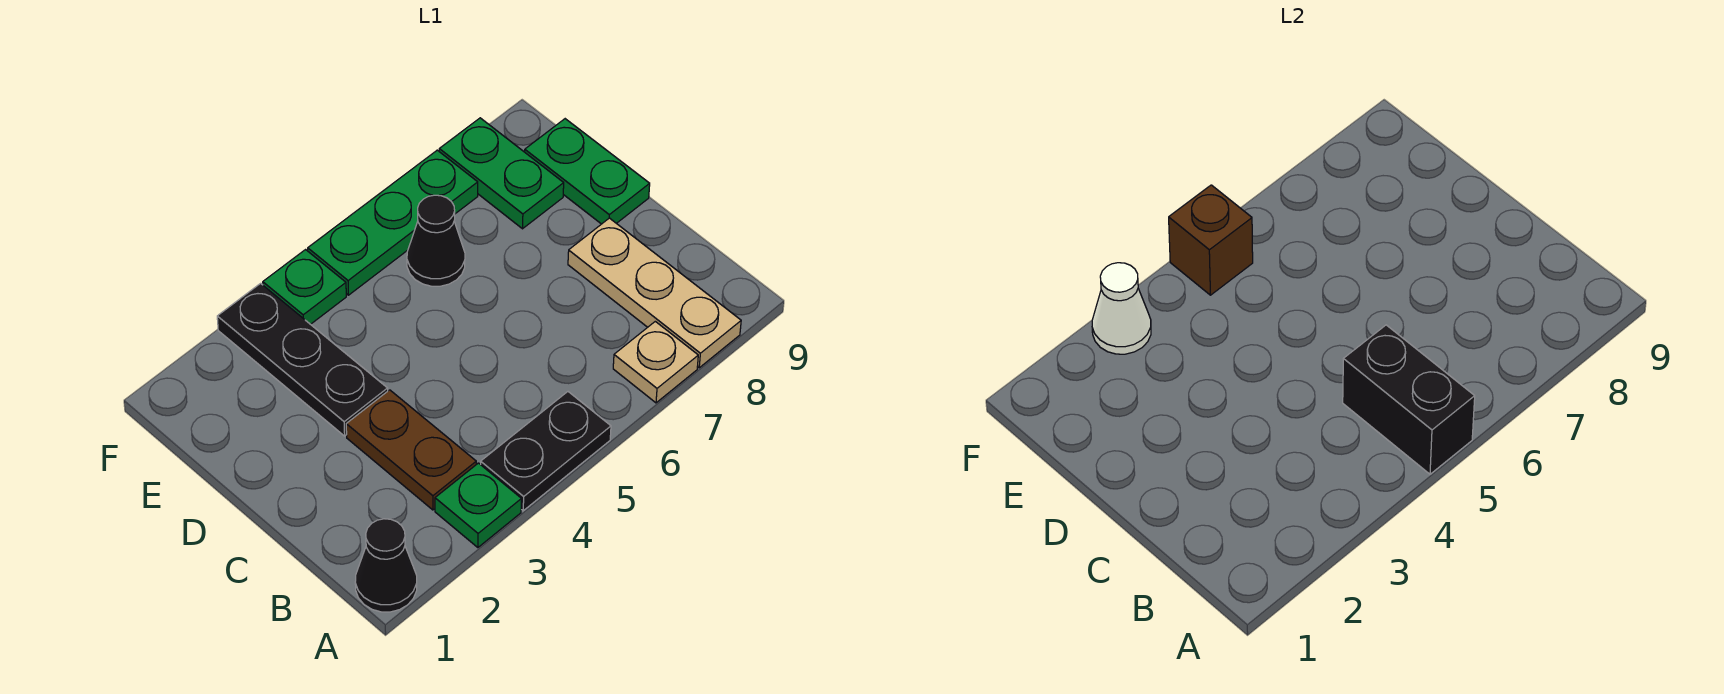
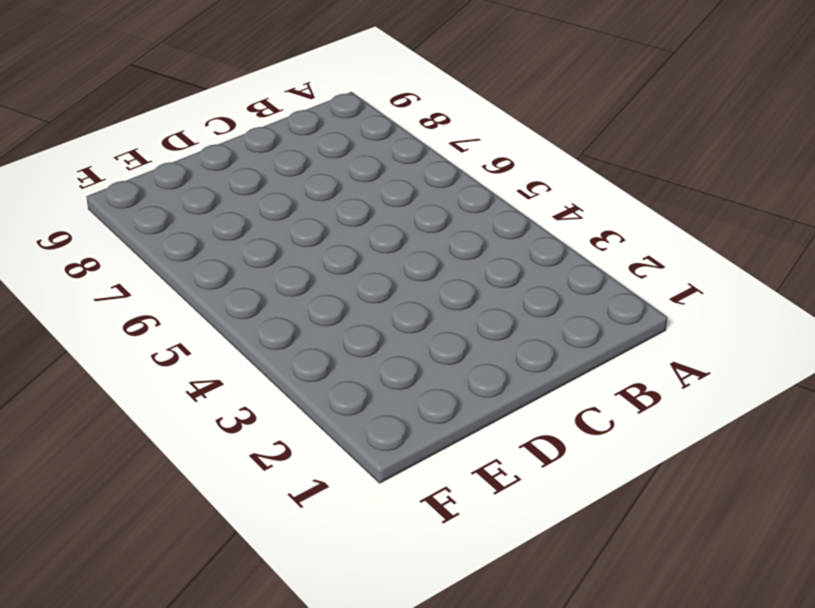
none -> black 1x1 cone [355,519,417,612]
none -> green 1x1 plate [435,463,521,548]
none -> black 1x2 plate [481,392,611,511]

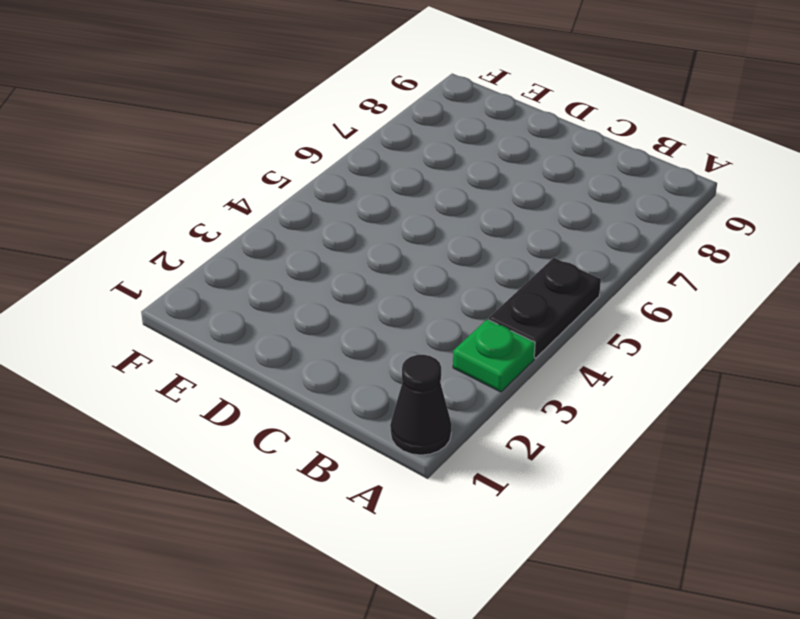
none -> tan 1x1 plate [613,321,698,403]
none -> tan 1x3 plate [568,218,741,368]
none -> brown 1x2 plate [346,390,476,510]

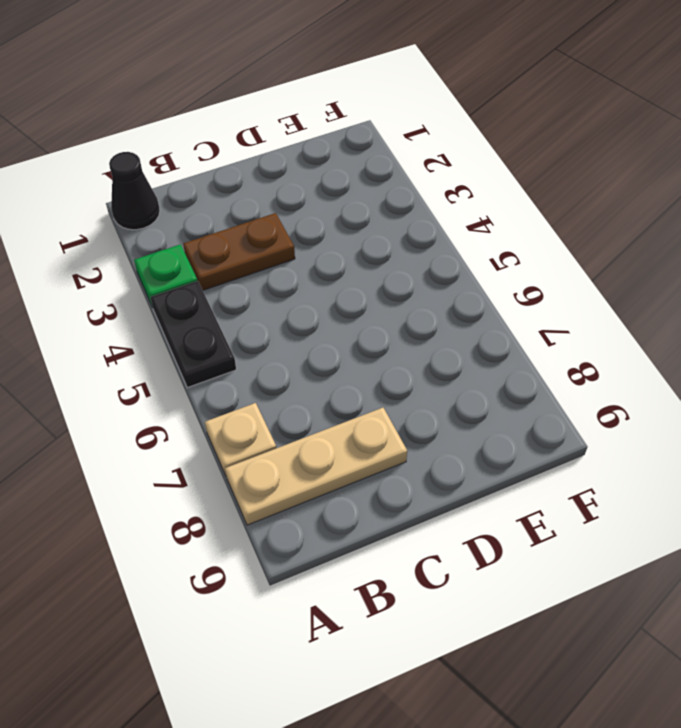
none -> black 1x3 plate [217,283,388,436]
none -> green 1x2 plate [525,119,650,224]
none -> black 1x1 cone [407,195,465,286]

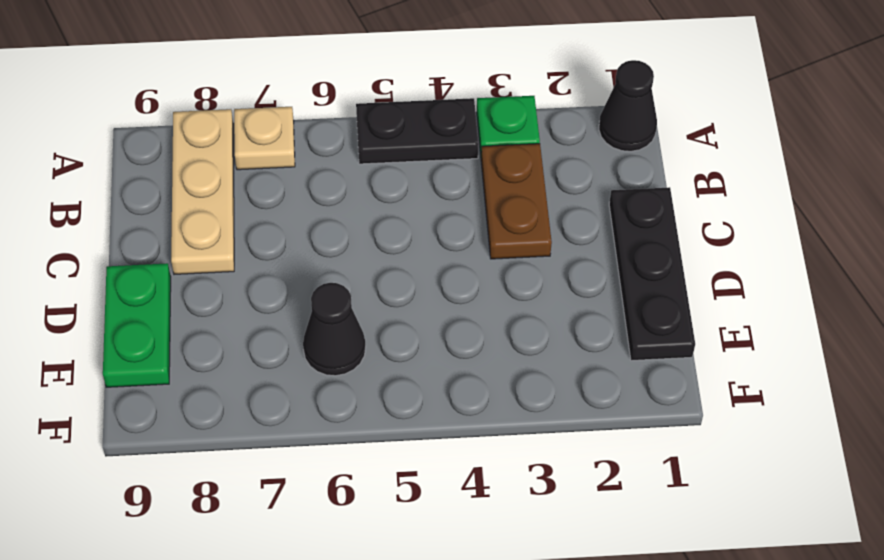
black 1x3 plate [609,187,695,361] -> black 1x3 plate moved to [217,283,388,436]
none -> green 1x2 plate [439,118,564,229]
none -> green 1x1 plate [263,250,346,324]
none -> green 1x3 plate [308,150,478,295]

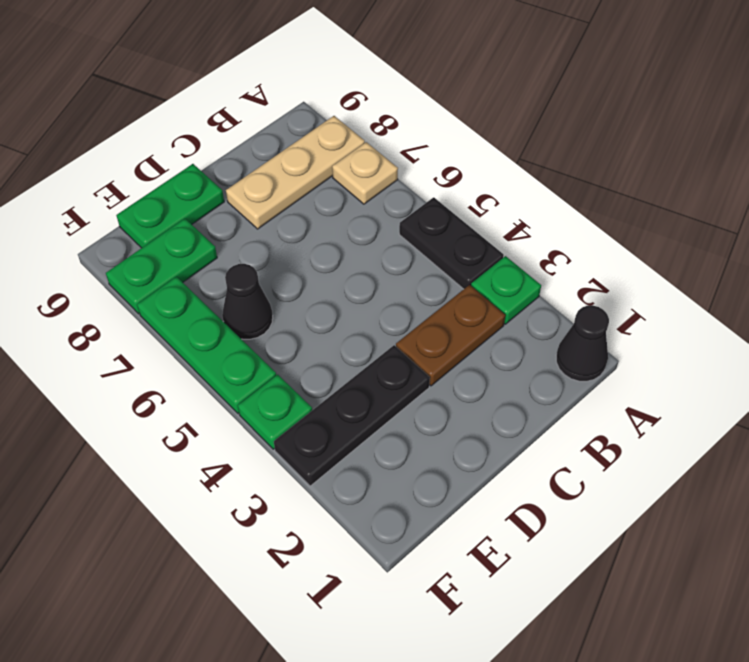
none -> black 1x2 brick [1343,325,1475,474]
none -> white 1x1 cone [1092,263,1151,354]
none -> brown 1x1 brick [1169,185,1253,295]

